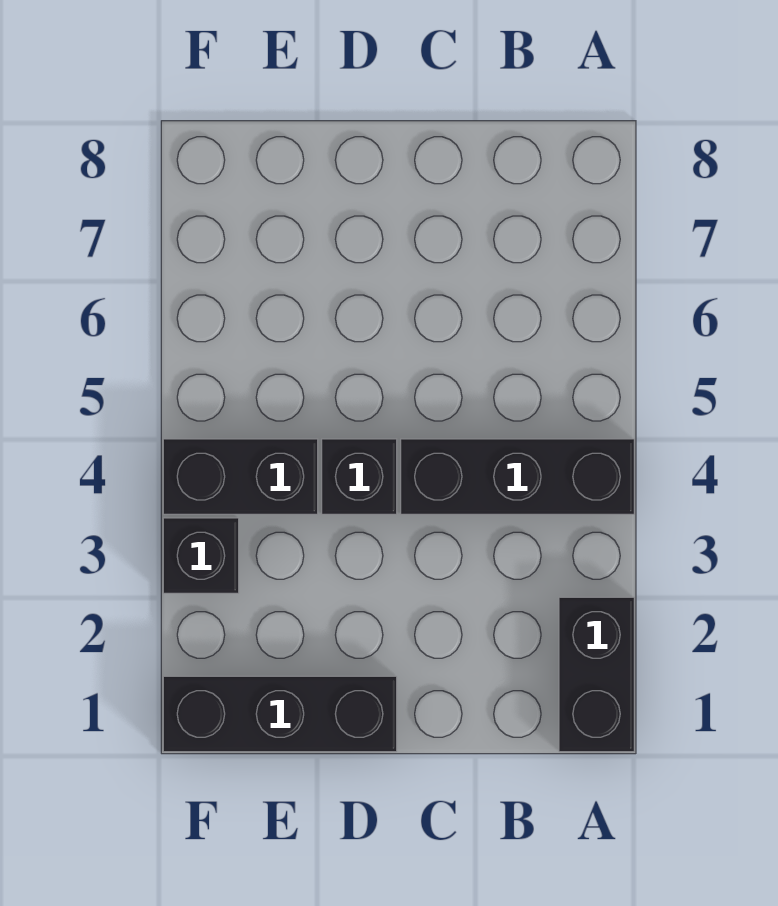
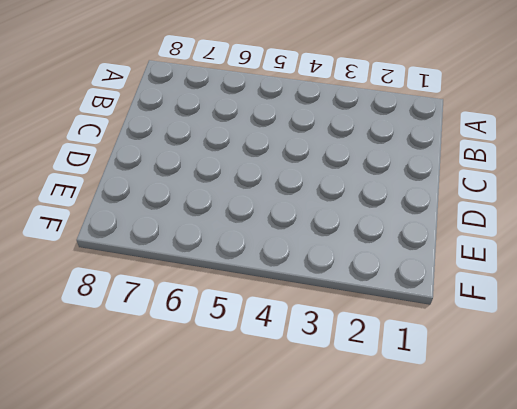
none -> black 1x2 brick [559,597,634,752]
none -> black 1x3 brick [401,439,634,514]

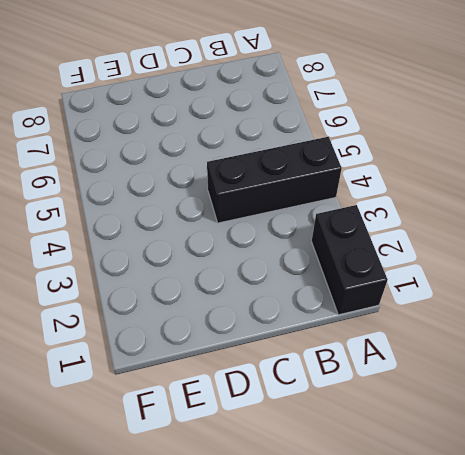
none -> black 1x3 brick [163,676,397,752]
none -> black 1x1 brick [322,439,397,514]

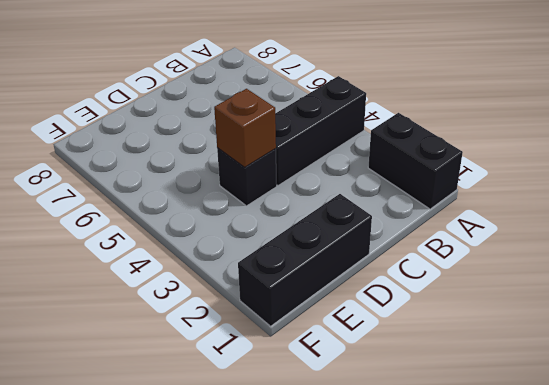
brown 1x1 brick [214,89,276,168] -> none
none -> black 1x2 brick [163,439,318,514]
none -> black 1x1 brick [163,518,239,593]

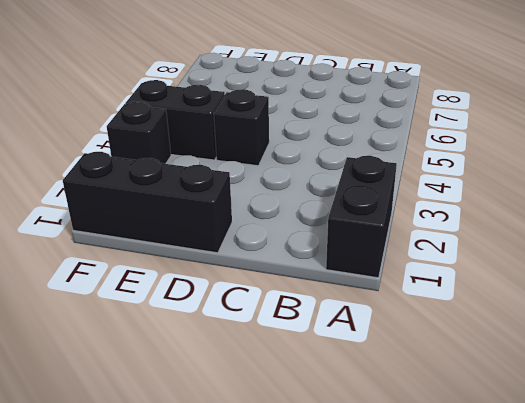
none -> black 1x3 brick [401,439,634,514]

